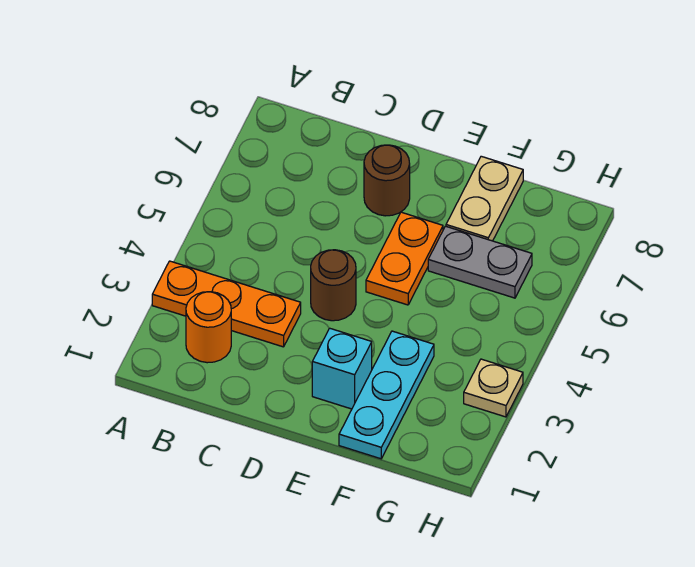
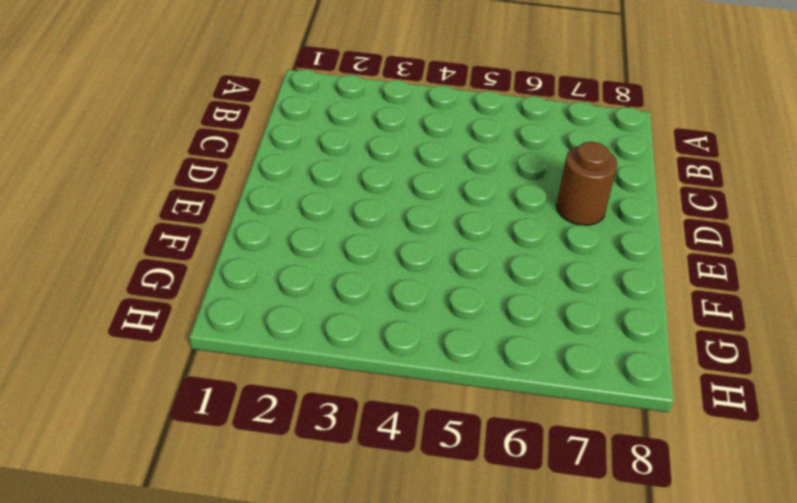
none -> orange 1x3 plate [152,261,301,347]
none -> orange 1x1 round brick [186,292,231,363]

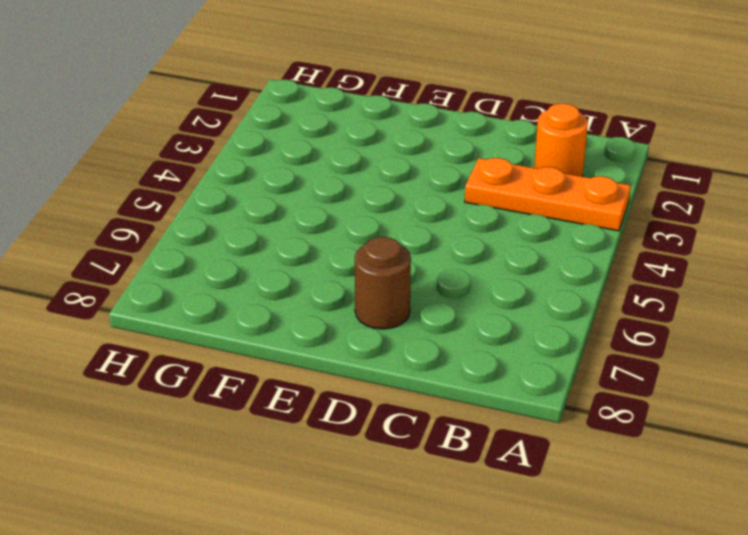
none -> brown 1x1 round brick [311,250,356,321]
none -> cyan 1x1 brick [312,328,372,409]

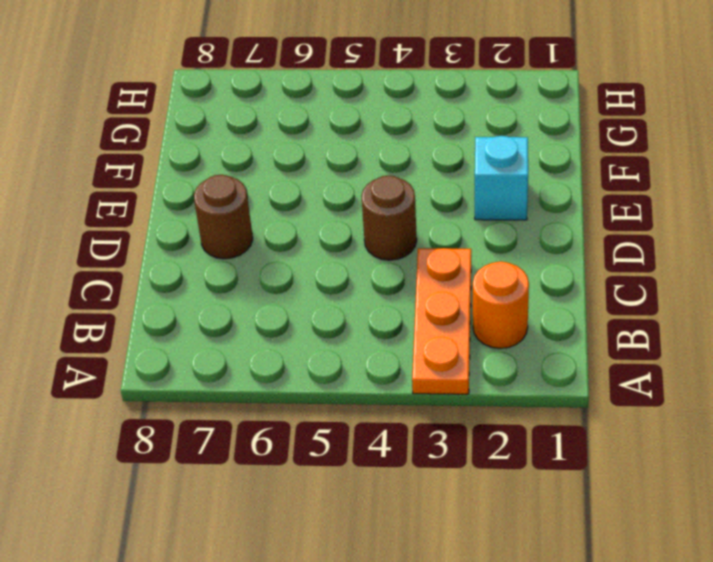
none -> orange 1x2 plate [366,212,443,305]
none -> cyan 1x3 plate [339,331,434,459]

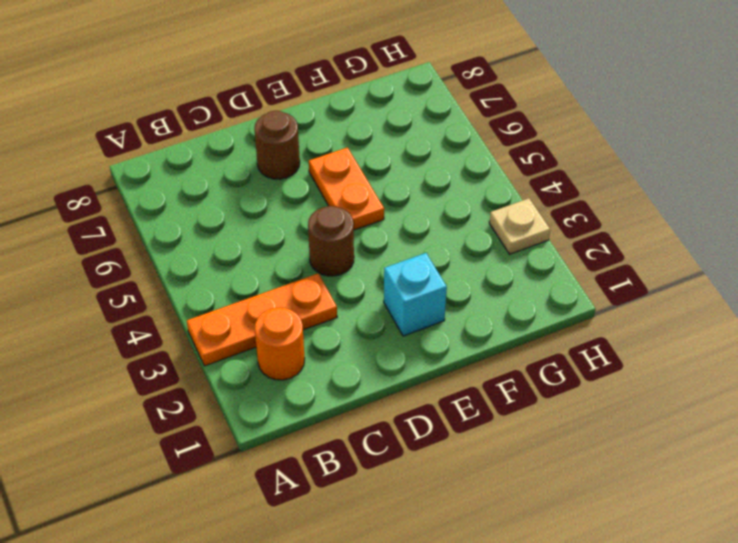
none -> cyan 1x3 plate [339,331,434,459]
none -> grey 1x2 plate [428,226,532,298]

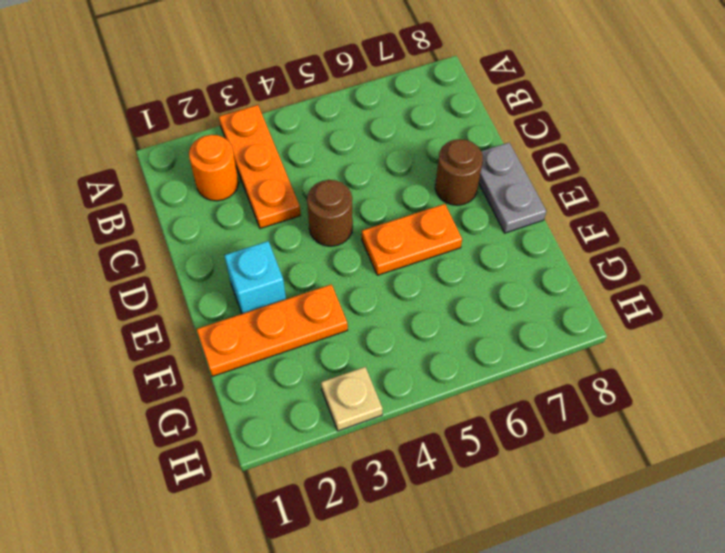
grey 1x2 plate [479,143,546,233] -> grey 1x2 plate moved to [428,226,532,298]
orange 1x3 plate [196,284,348,377] -> cyan 1x3 plate [339,331,434,459]
none -> tan 1x2 plate [446,156,523,241]

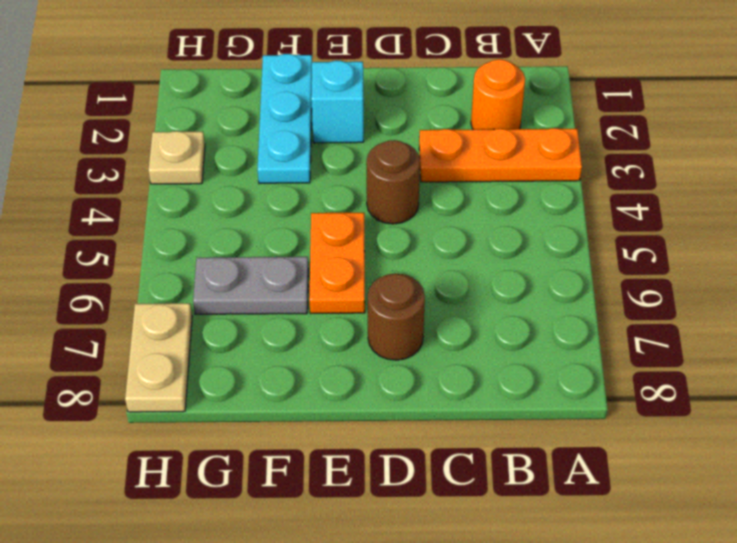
tan 1x2 plate [125,303,192,412] -> tan 1x2 plate moved to [446,156,523,241]

